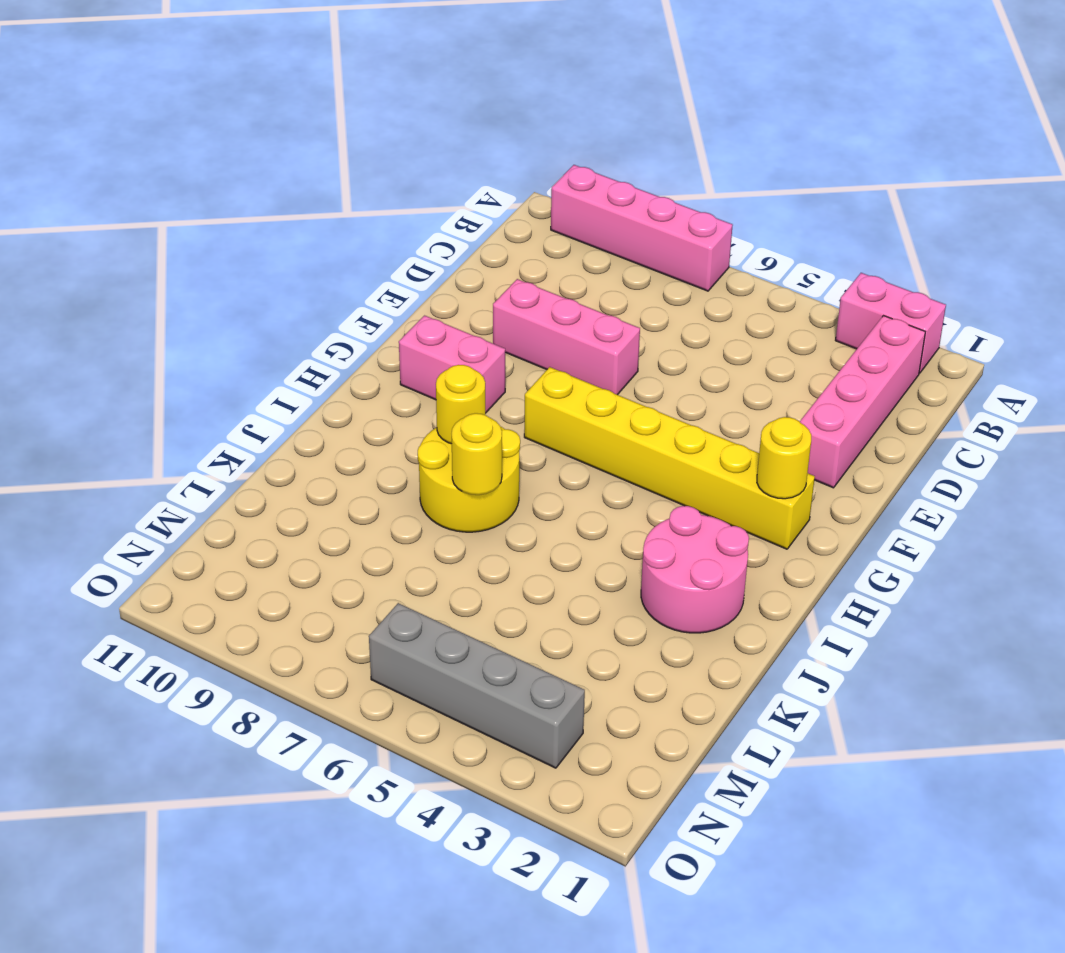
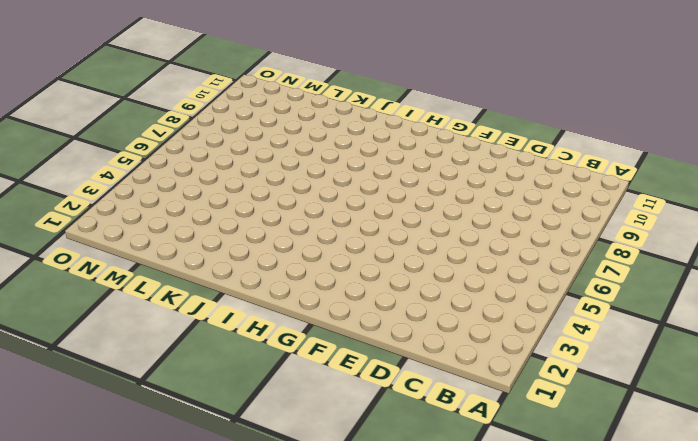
none -> pink 1x2 brick [835,273,946,373]
none -> pink 1x4 brick [551,165,733,291]
none -> pink 1x4 brick [800,316,925,488]

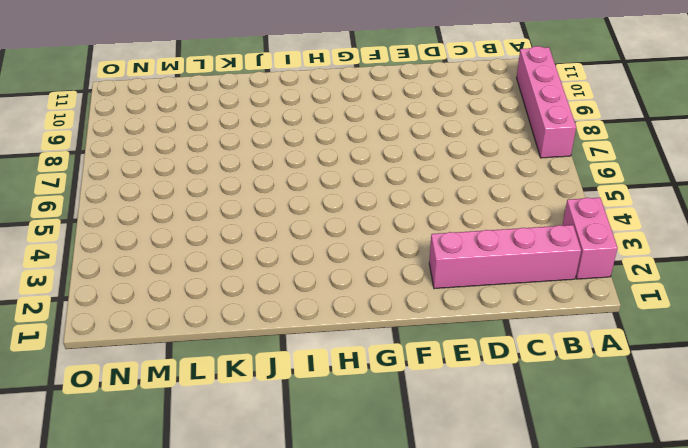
none -> pink 1x3 brick [493,279,640,395]
none -> yellow 1x6 brick [524,367,815,549]
none -> pink 1x2 brick [399,316,505,413]

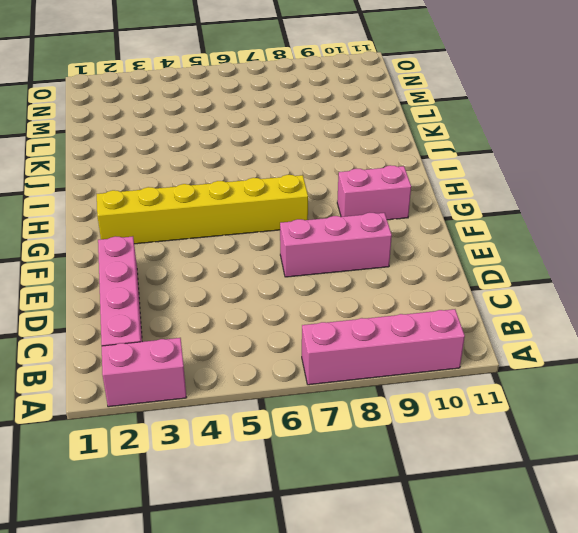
none -> pink 2x2 round brick [641,506,749,633]
none -> yellow 2x2 round brick [418,426,520,532]
none -> grey 1x4 brick [369,603,585,768]

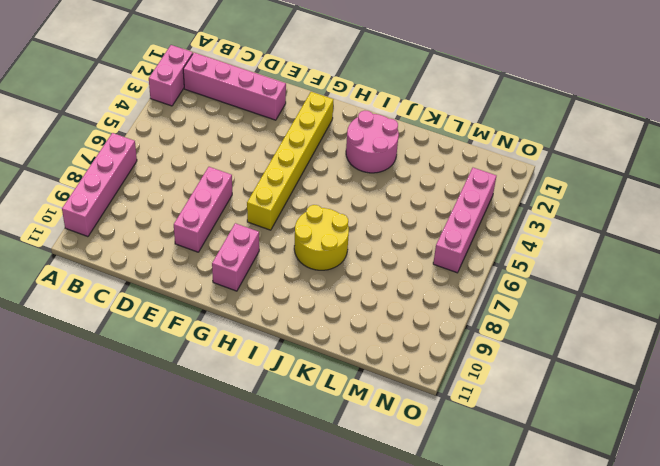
pink 1x4 brick [433,168,496,273] -> grey 1x4 brick [369,603,585,768]
none -> yellow 1x1 round brick [757,417,811,499]
none -> yellow 1x1 round brick [436,365,485,444]
none -> yellow 1x1 round brick [452,413,502,495]

